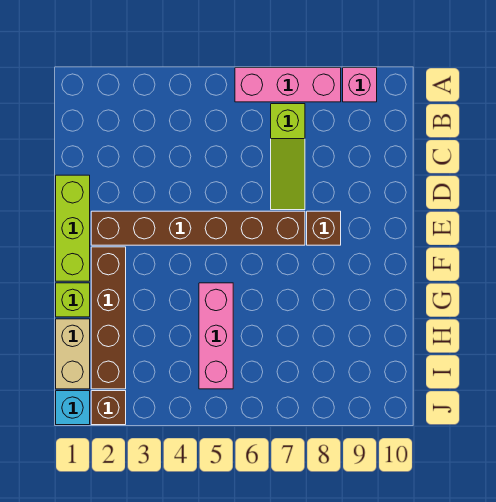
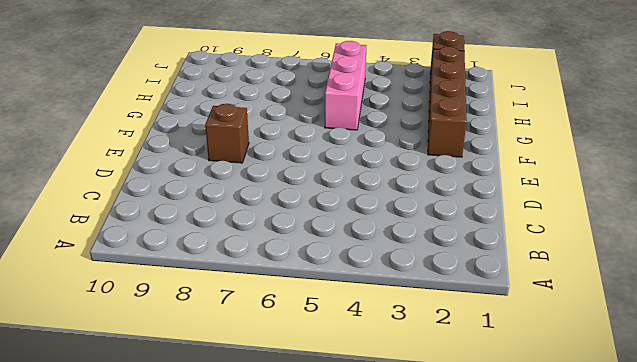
none -> pink 1x3 brick [235,68,341,102]
none -> pink 1x1 brick [343,68,377,102]
none -> lime 1x3 slope [271,104,305,210]

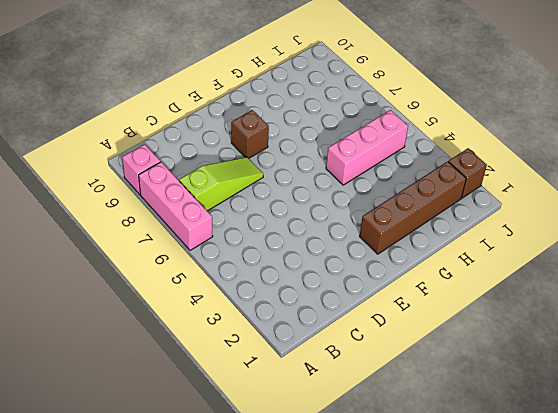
none -> lime 1x3 brick [56,175,90,281]
none -> brown 1x6 brick [91,211,305,245]
none -> lime 1x1 brick [56,283,90,317]

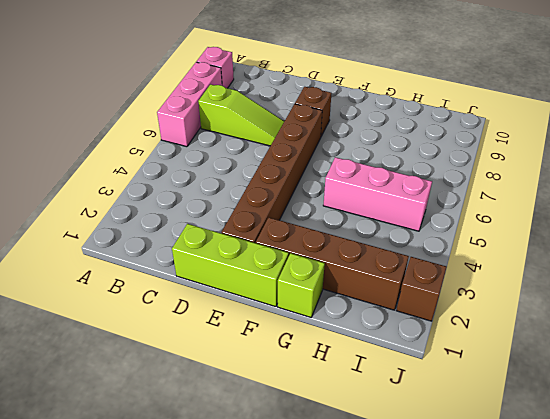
none -> tan 1x2 brick [56,319,90,389]
none -> cyan 1x1 brick [56,391,90,425]

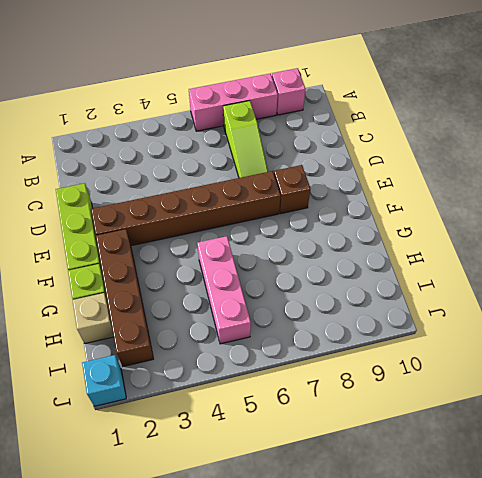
tan 1x1 brick [73,293,114,343] -> tan 1x2 brick [56,319,90,389]
none -> brown 1x1 brick [91,391,126,425]

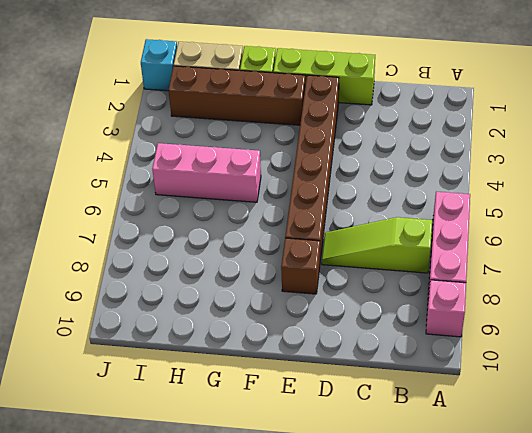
none -> brown 1x1 brick [91,391,126,425]

